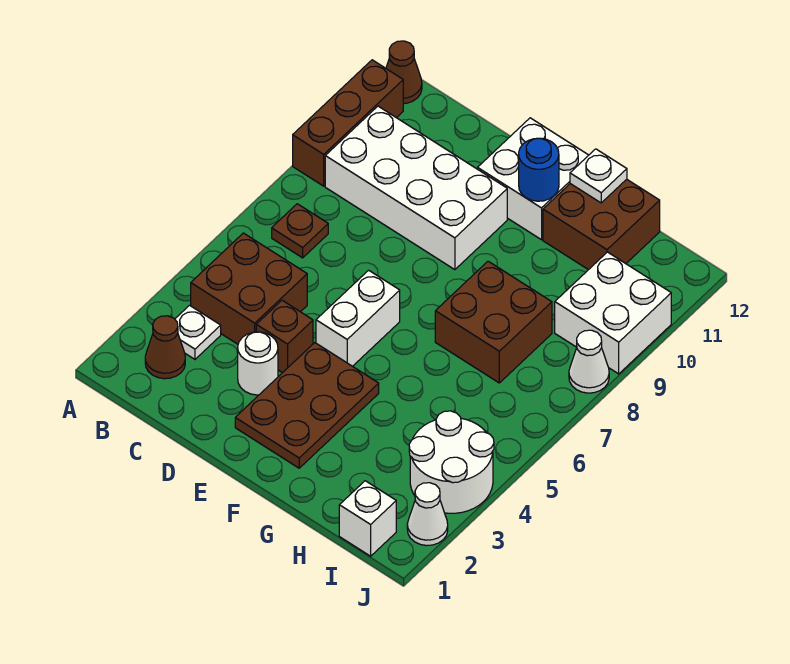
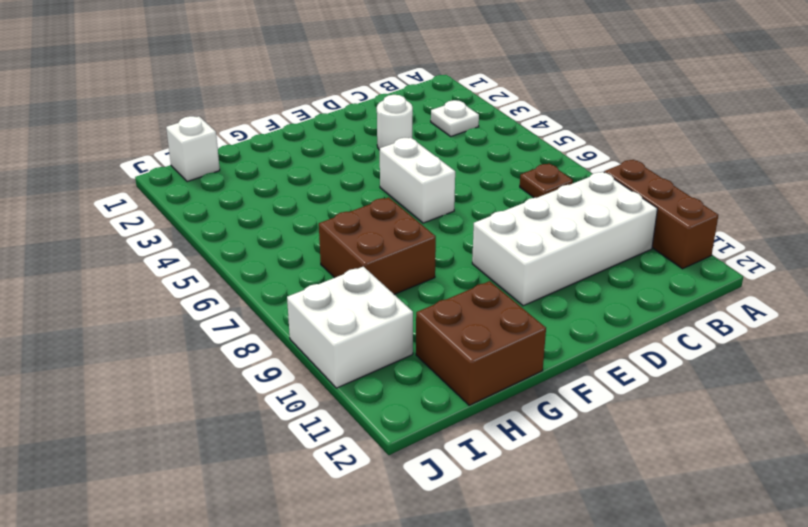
none -> brown 1x1 cone [386,41,422,104]
none -> brown 1x1 cone [145,316,185,379]
none -> brown 2x2 brick [191,233,307,344]

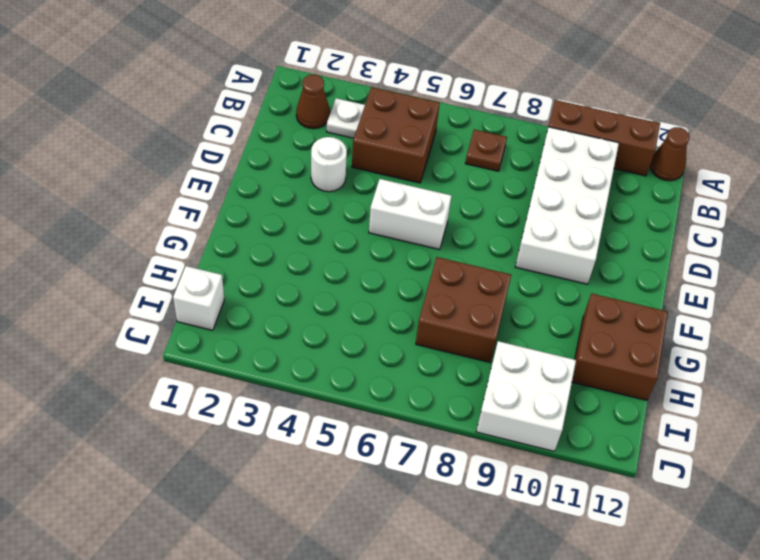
none -> brown 1x1 brick [256,300,313,373]
none -> brown 2x3 plate [235,343,379,468]
none -> white 2x2 brick [478,118,588,240]

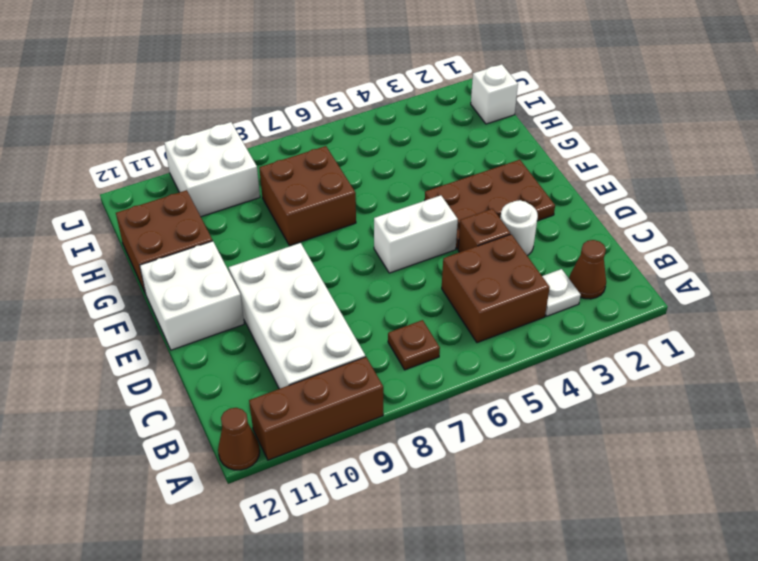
none -> white 2x2 round brick [409,411,494,513]
none -> white 1x1 cone [407,483,448,546]
none -> white 1x1 cone [569,330,609,393]

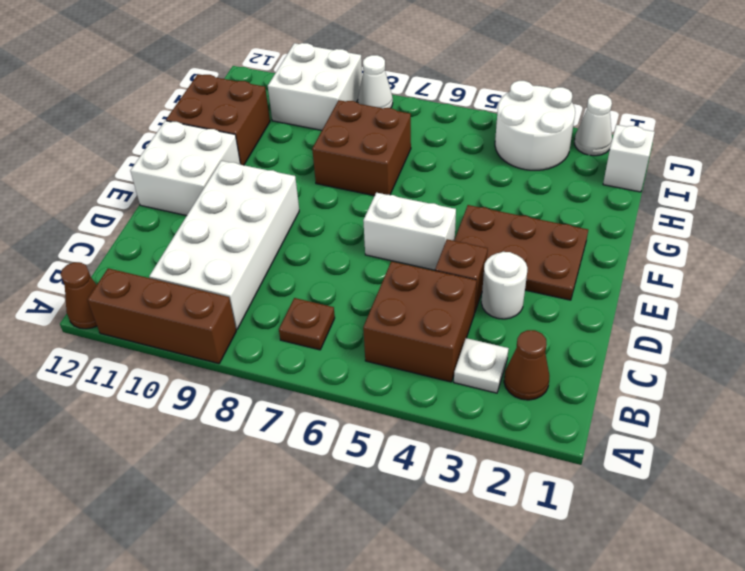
none -> blue 1x1 round brick [519,138,559,201]
none -> white 1x1 plate [570,149,627,203]

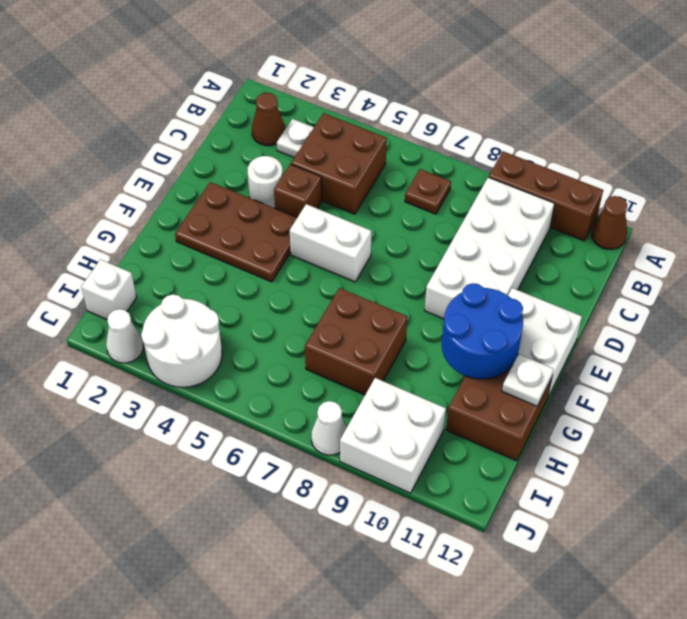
blue 2x2 round brick [442,283,523,379] -> blue 1x1 round brick [519,138,559,201]

